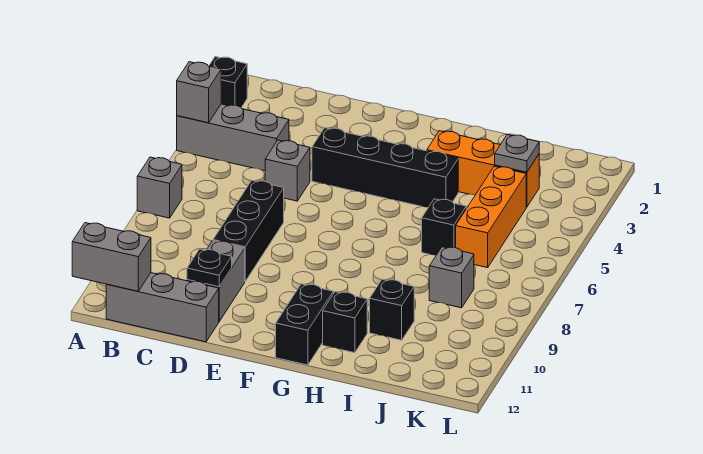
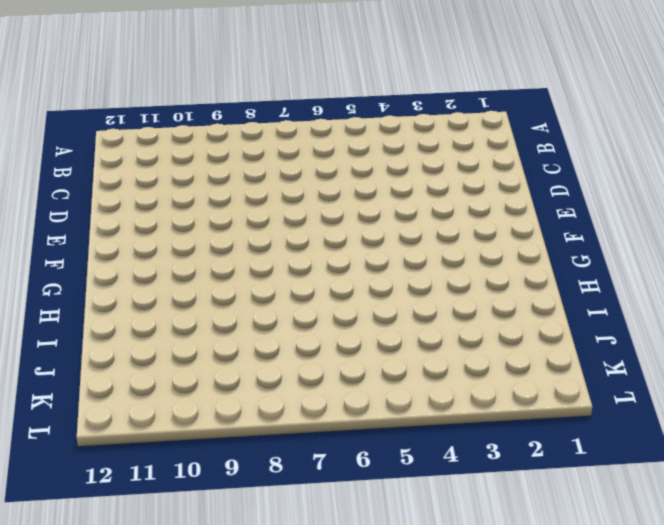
none -> black 1x1 brick [209,57,247,107]
none -> grey 1x3 brick [177,104,289,171]
none -> grey 1x1 brick [137,157,182,218]

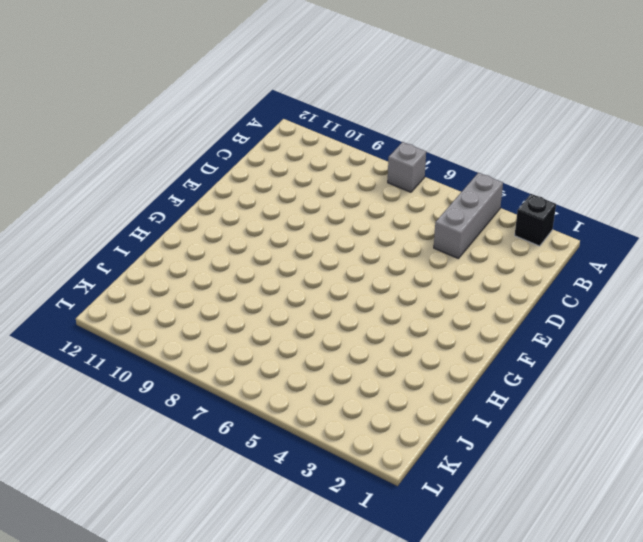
none -> grey 1x3 brick [106,273,219,342]
none -> grey 1x1 brick [265,140,310,201]
none -> black 1x3 brick [213,180,284,281]

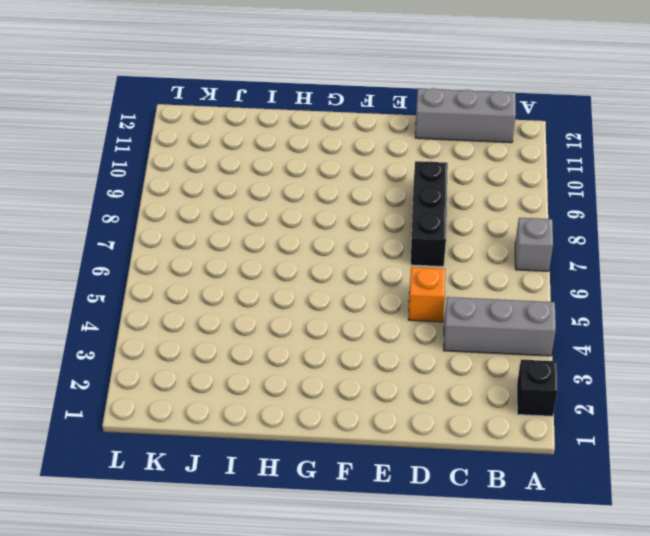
orange 1x1 brick [408,267,445,322] -> grey 1x1 brick [265,140,310,201]
none -> grey 1x2 brick [187,241,245,321]
none -> black 1x4 brick [312,128,458,207]
none -> black 1x2 brick [276,284,333,365]

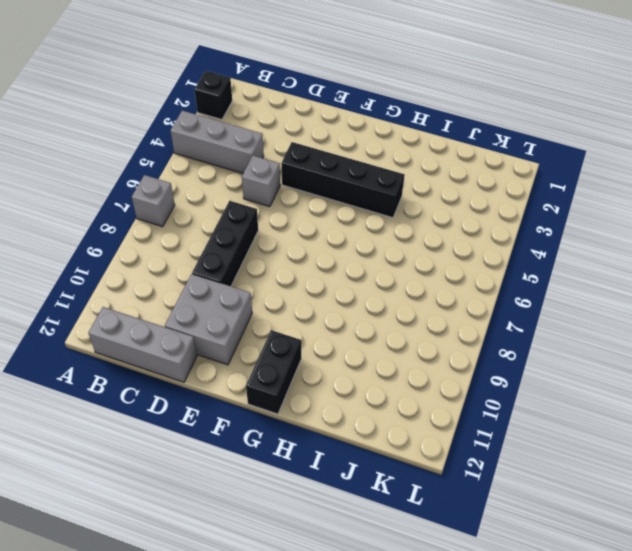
grey 2x2 brick [165,274,252,365] -> grey 1x2 brick [187,241,245,321]
none -> orange 1x3 brick [427,131,539,207]
none -> black 1x1 brick [323,292,367,353]
none -> black 1x1 brick [422,199,466,255]

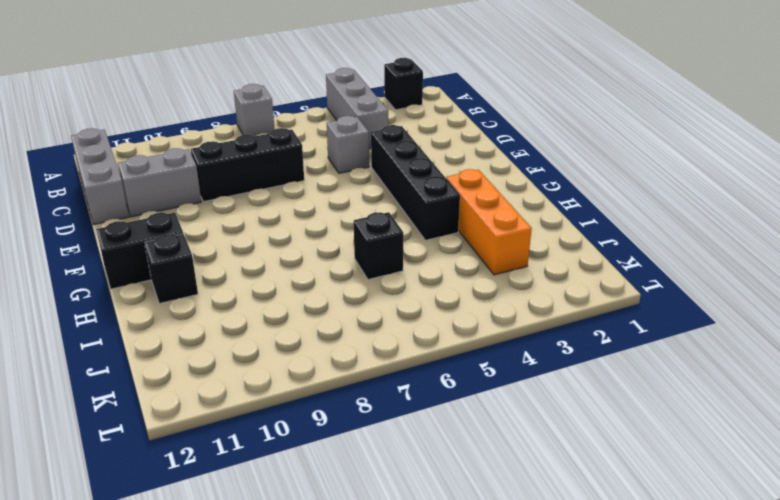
none -> black 1x1 brick [370,279,414,340]
none -> orange 1x3 brick [456,166,526,268]
none -> grey 1x1 brick [429,247,474,308]

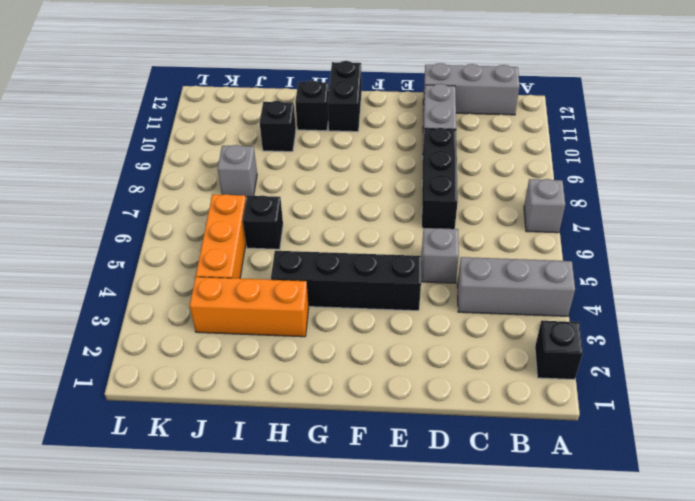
none -> grey 1x1 brick [177,62,221,123]
none -> grey 1x2 brick [72,223,151,291]
none -> black 1x1 plate [187,249,232,287]

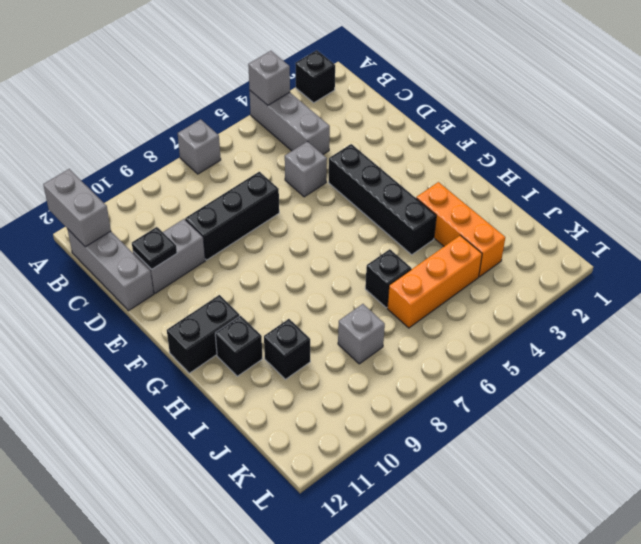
none -> grey 1x1 plate [495,135,539,172]

